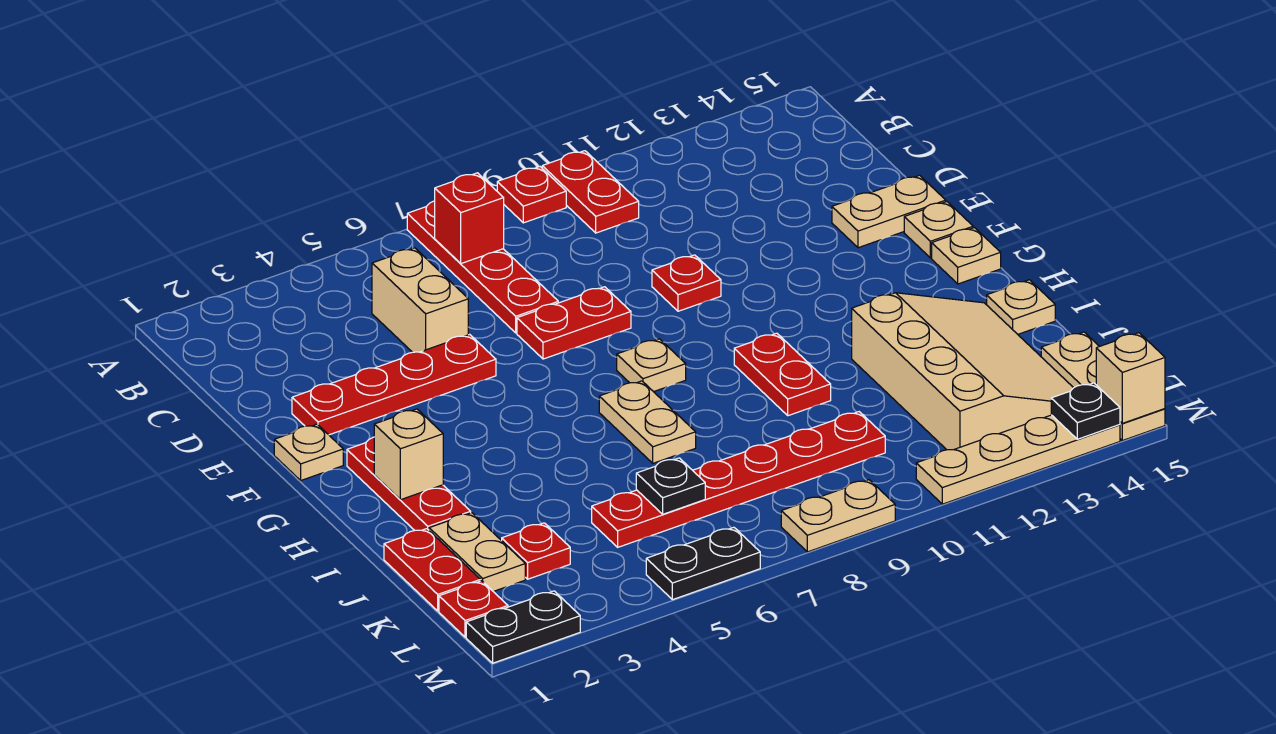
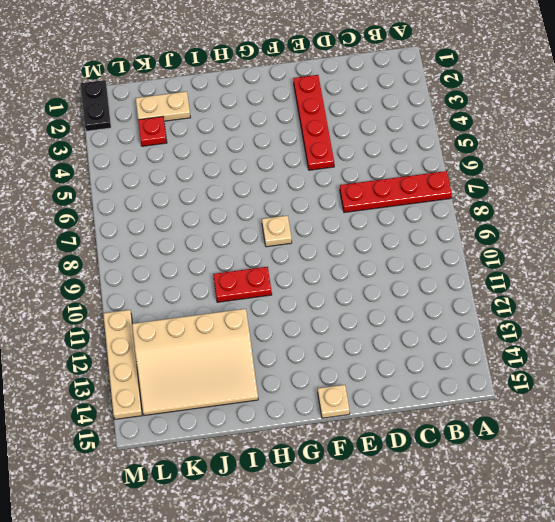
none -> red 1x1 plate [497,167,566,223]
none -> red 1x2 plate [542,151,639,233]
none -> tan 1x2 brick [372,248,468,352]
none -> red 1x2 plate [517,287,631,359]

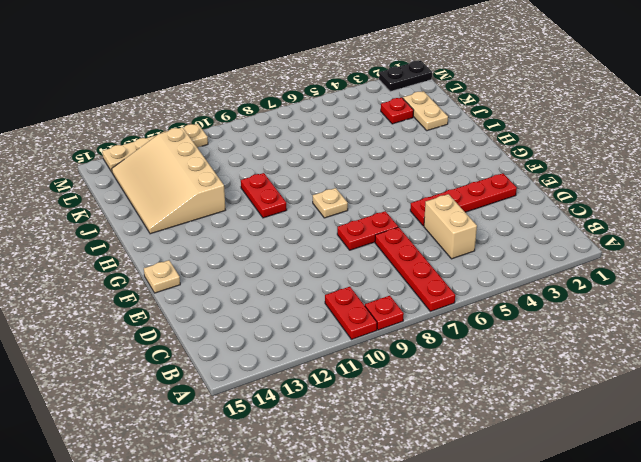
none -> red 1x1 plate [652,255,721,311]
none -> tan 1x2 plate [832,175,946,248]
none -> tan 1x1 plate [274,424,343,480]
none -> red 1x3 plate [347,437,471,530]

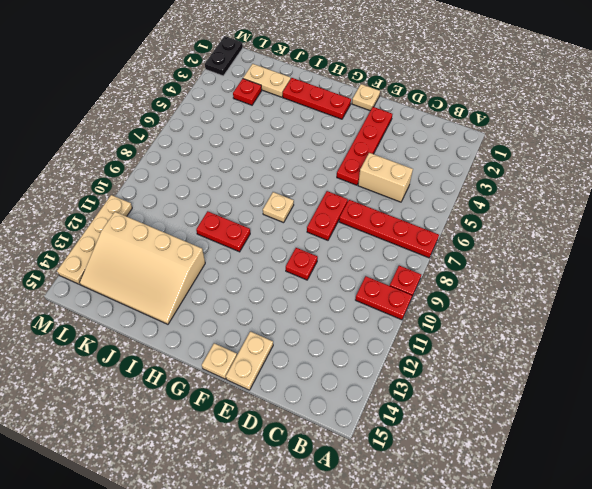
none -> tan 1x1 plate [932,228,1001,284]
none -> tan 1x2 plate [599,381,696,463]
none -> tan 1x1 plate [987,280,1055,334]
none -> red 1x2 plate [384,529,480,611]

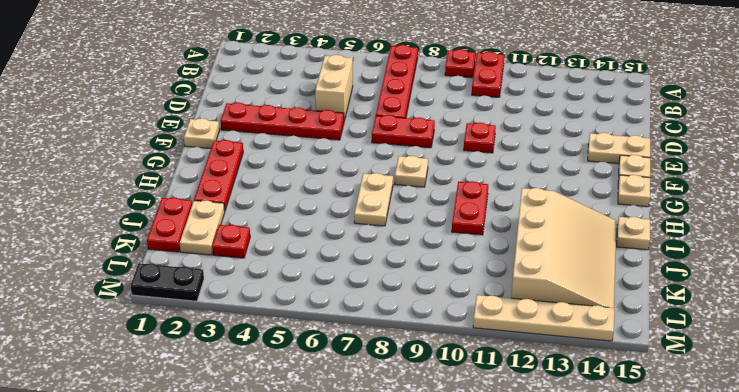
none -> red 1x6 plate [592,412,885,547]
none -> tan 1x3 plate [1041,332,1165,441]
none -> red 1x1 plate [439,581,508,637]
none -> black 1x2 plate [646,527,760,600]

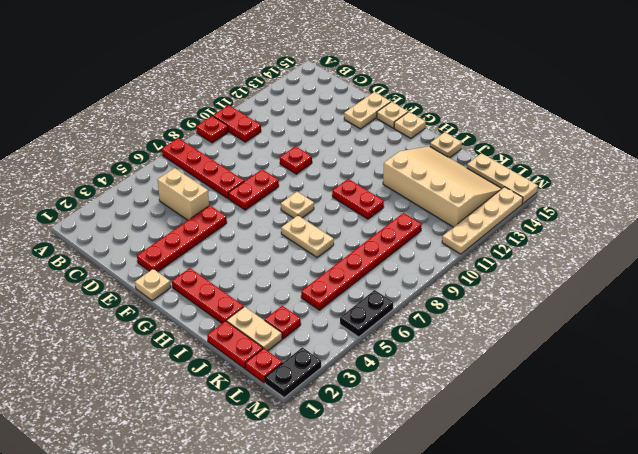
none -> tan 1x2 plate [781,480,895,552]
none -> red 1x1 brick [435,173,504,264]
none -> tan 1x1 brick [374,409,443,500]
none -> black 1x1 plate [636,458,705,514]

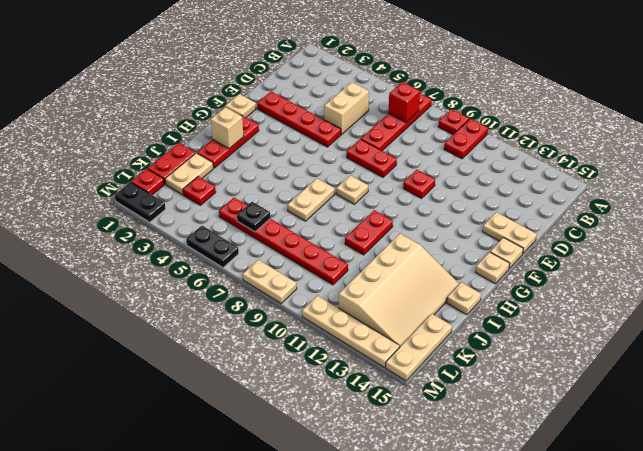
none -> black 1x1 plate [1051,383,1120,439]
none -> tan 1x1 brick [1096,333,1165,423]

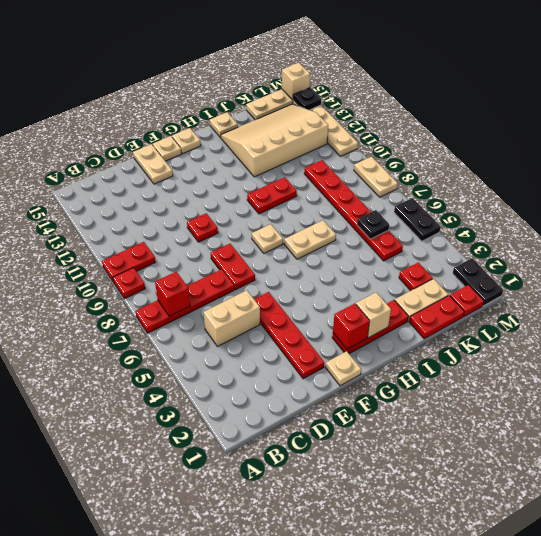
red 1x1 brick [333,304,370,349] -> none

